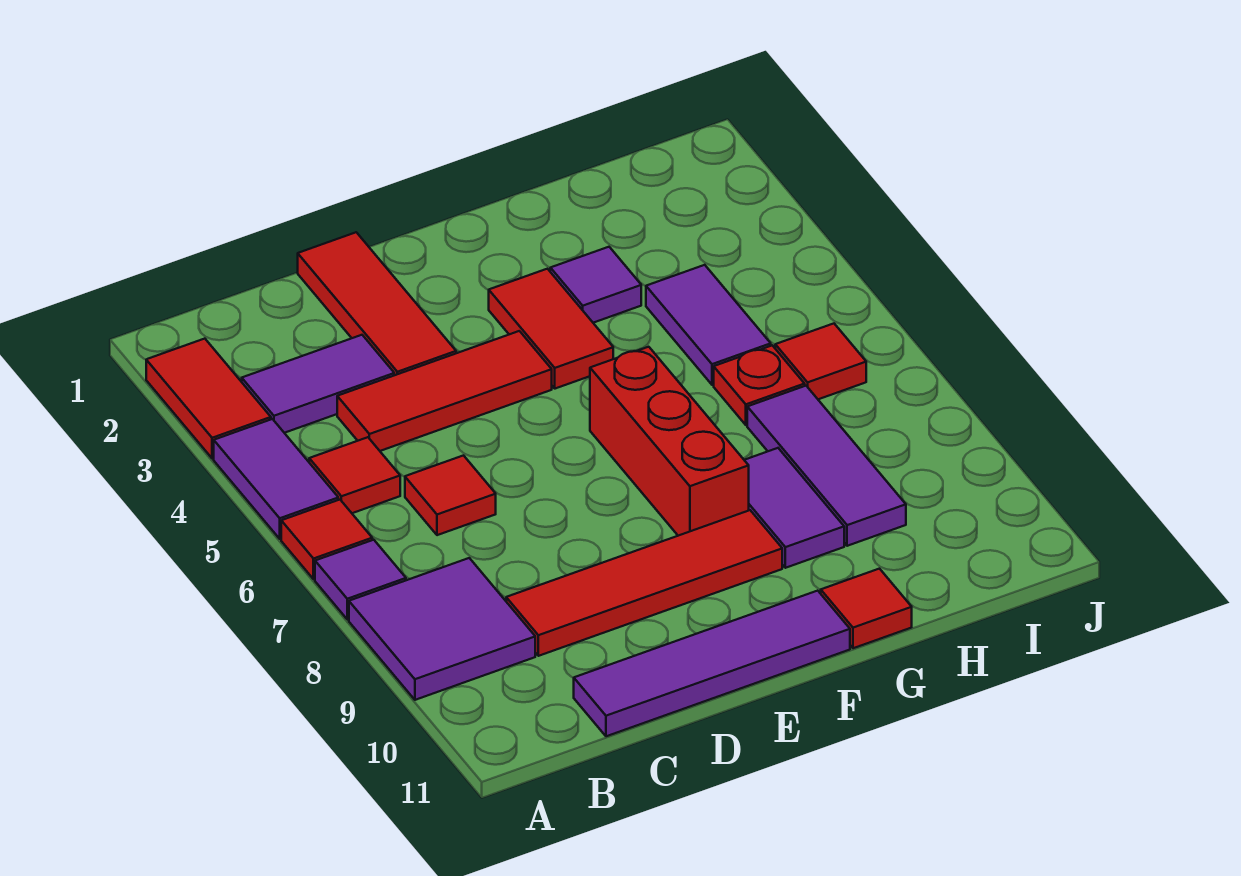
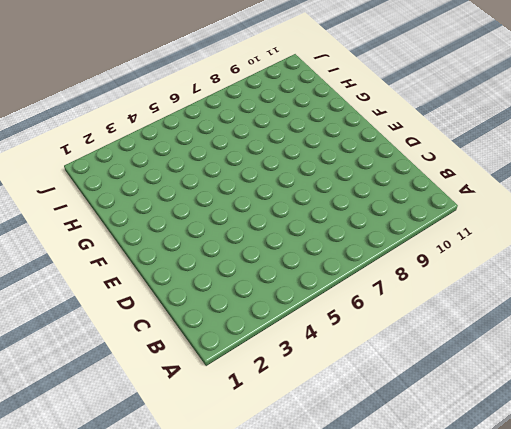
none -> red 1x2 tile [146,339,271,459]
none -> purple 1x2 tile [214,419,338,539]
none -> red 1x1 tile [281,500,372,579]

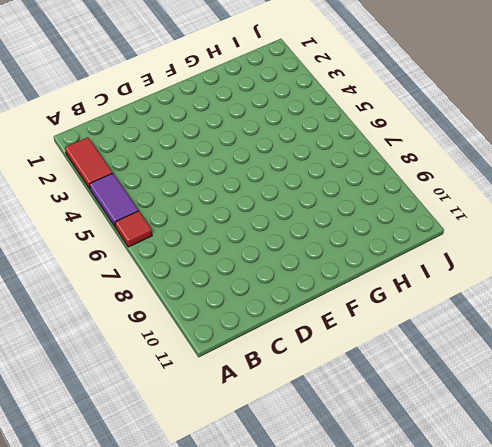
none -> purple 1x1 tile [315,540,406,619]
none -> purple 2x2 tile [349,558,535,700]
none -> purple 1x2 tile [242,335,394,433]

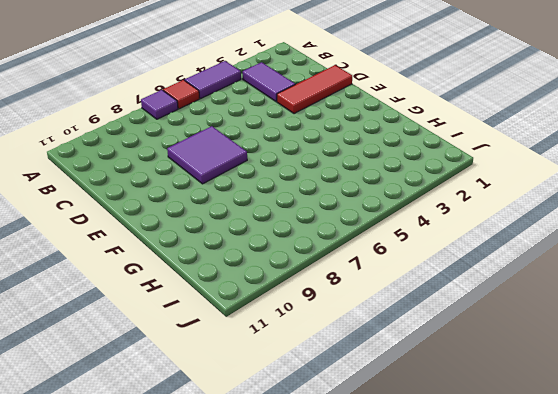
purple 2x2 tile [167,126,247,184] -> purple 2x2 tile moved to [349,558,535,700]
none -> red 1x2 tile [146,339,271,459]
none -> red 1x1 tile [309,437,400,513]
none -> red 1x3 tile [337,331,552,451]

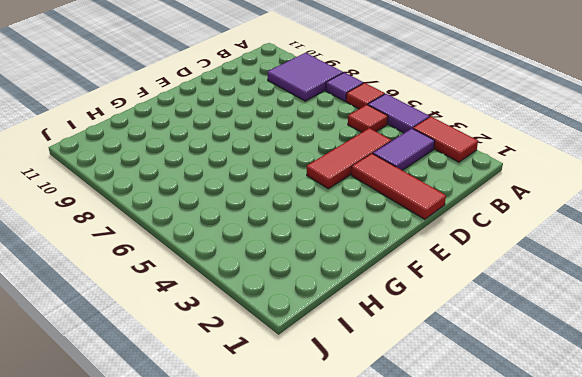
none -> red 1x1 tile [405,456,496,535]
none -> red 1x4 tile [506,510,782,656]
none -> purple 1x4 tile [574,591,850,736]

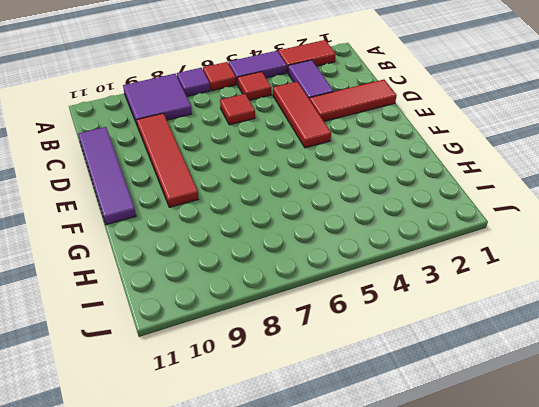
none -> red 1x2 tile [489,269,613,389]
none -> red 1x3 brick [590,347,749,536]
none -> purple 1x1 tile [550,247,641,323]

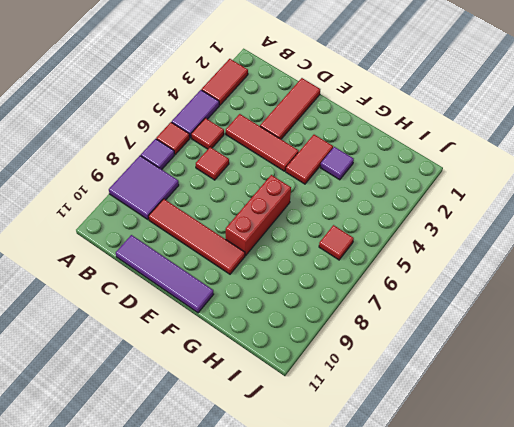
none -> purple 1x2 tile [242,335,394,433]
none -> purple 1x2 tile [745,448,844,568]
none -> red 1x1 tile [821,569,912,648]

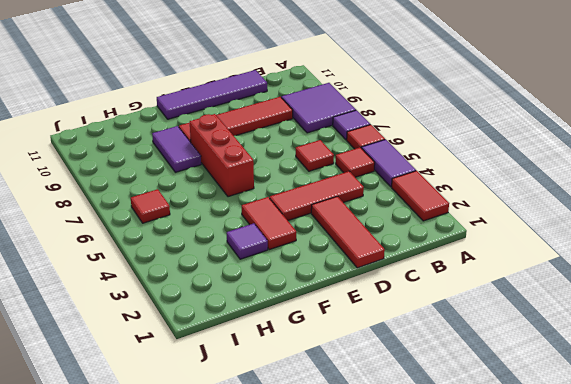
none -> purple 1x2 tile [242,335,394,433]
none -> red 1x1 tile [821,569,912,648]
none -> purple 1x2 tile [646,265,771,385]

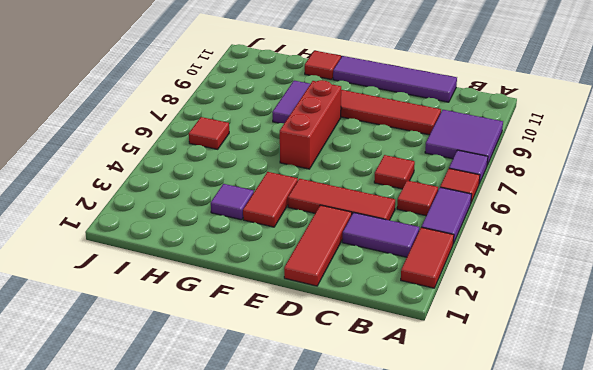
none -> purple 1x2 tile [646,265,771,385]
none -> red 1x1 plate [714,345,805,425]
none -> purple 1x3 tile [747,386,906,546]

